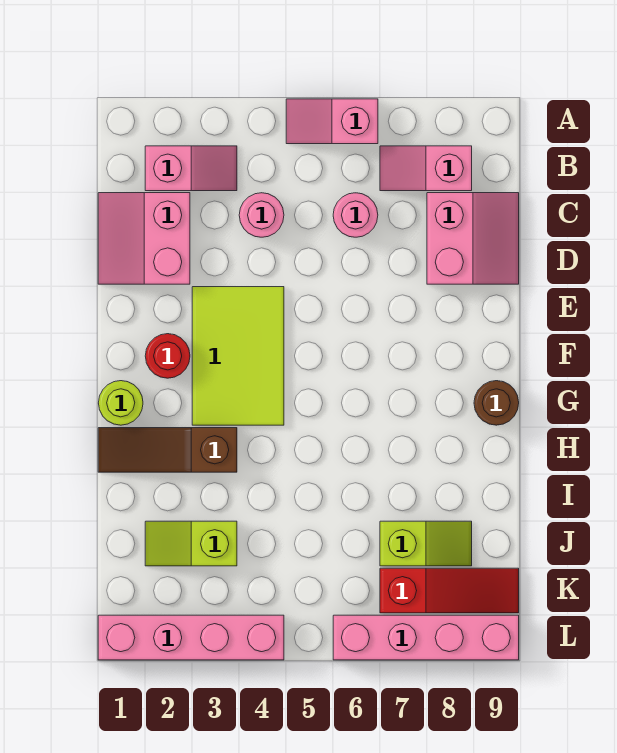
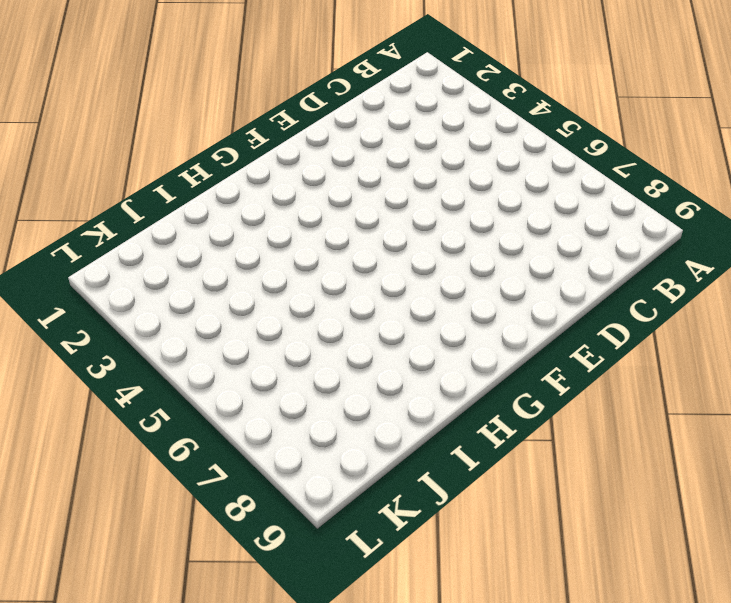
none -> pink 1x2 slope [286,99,378,144]
none -> pink 1x2 slope [145,146,237,191]
none -> pink 1x2 slope [380,146,472,191]

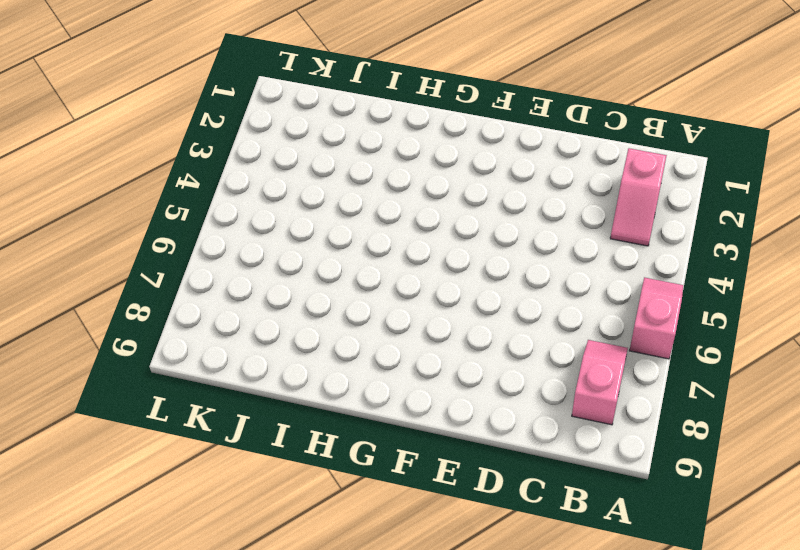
none -> pink 2x2 slope [98,193,190,284]
none -> pink 1x1 round brick [239,193,284,237]
none -> pink 1x1 round brick [333,193,378,237]

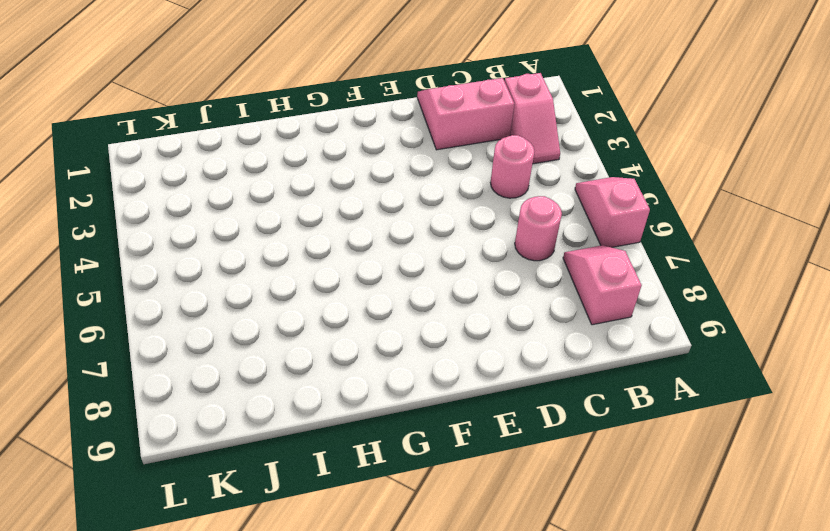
none -> pink 2x2 slope [427,193,519,284]
none -> lime 2x3 tile [192,287,284,425]
none -> red 1x1 round brick [145,334,190,378]

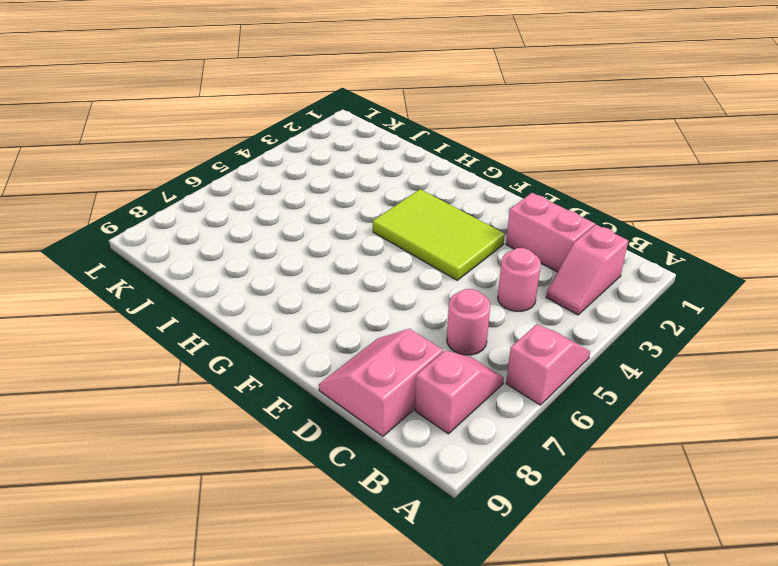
pink 2x2 slope [319,329,443,436] -> pink 2x2 slope turned to [427,193,519,284]
none -> red 1x1 round brick [145,334,190,378]
none -> lime 1x1 round brick [99,381,143,425]
none -> brown 1x1 round brick [474,381,519,425]

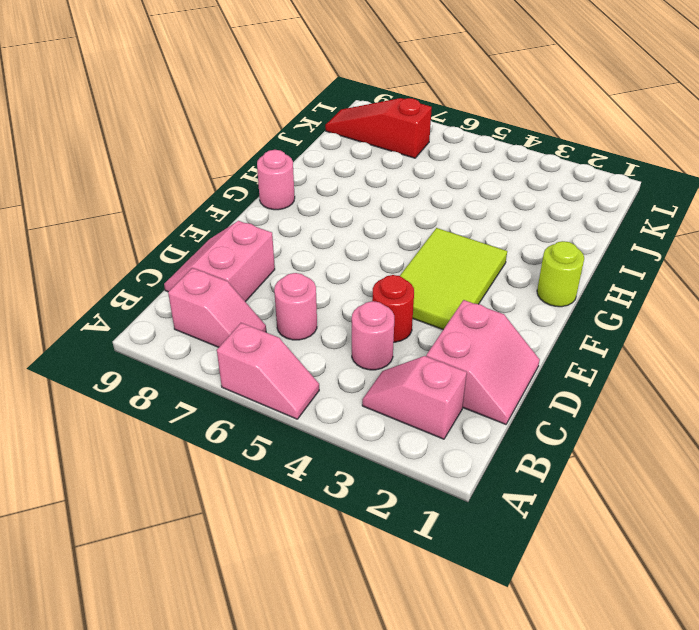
red 1x1 round brick [372,275,414,342] -> red 1x1 round brick moved to [145,334,190,378]
pink 1x1 round brick [257,150,295,210] -> brown 1x1 round brick [474,381,519,425]
none -> brown 1x3 slope [98,428,237,472]
none -> lime 1x2 slope [145,521,237,566]
none -> lime 1x2 slope [380,521,472,566]

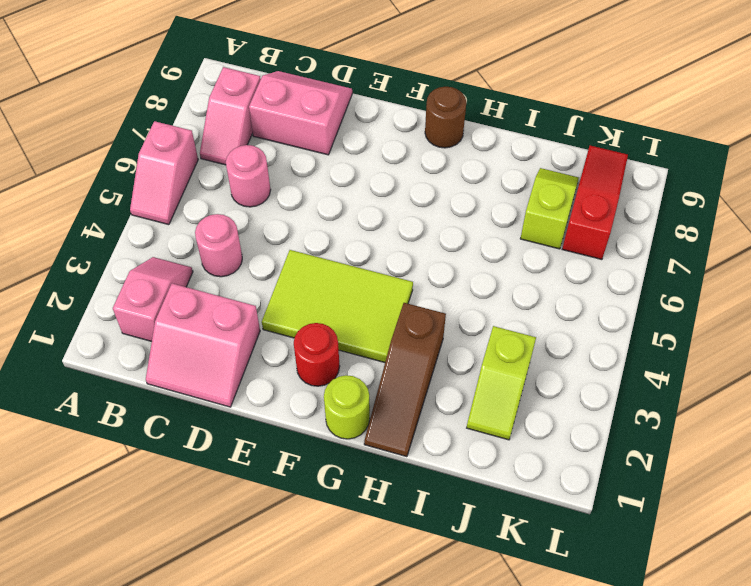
none -> pink 1x4 brick [98,615,284,660]
none -> pink 1x4 brick [333,615,519,660]

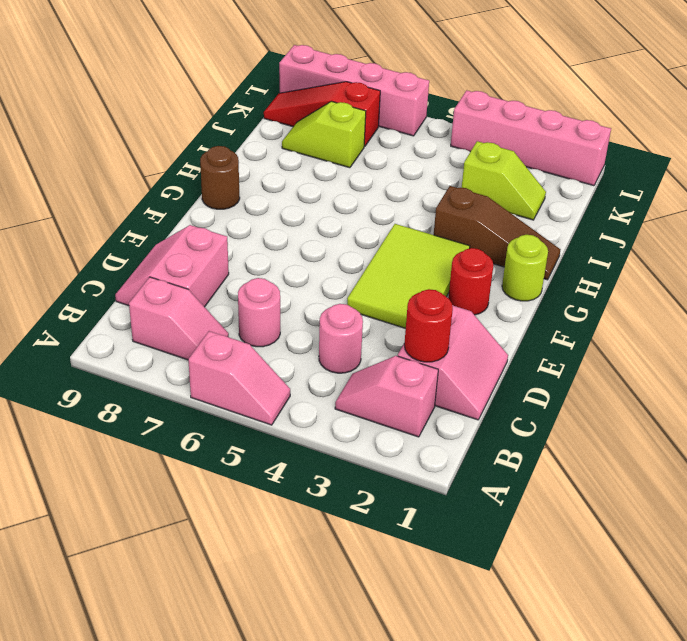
red 1x1 round brick [404,289,453,362] -> none

